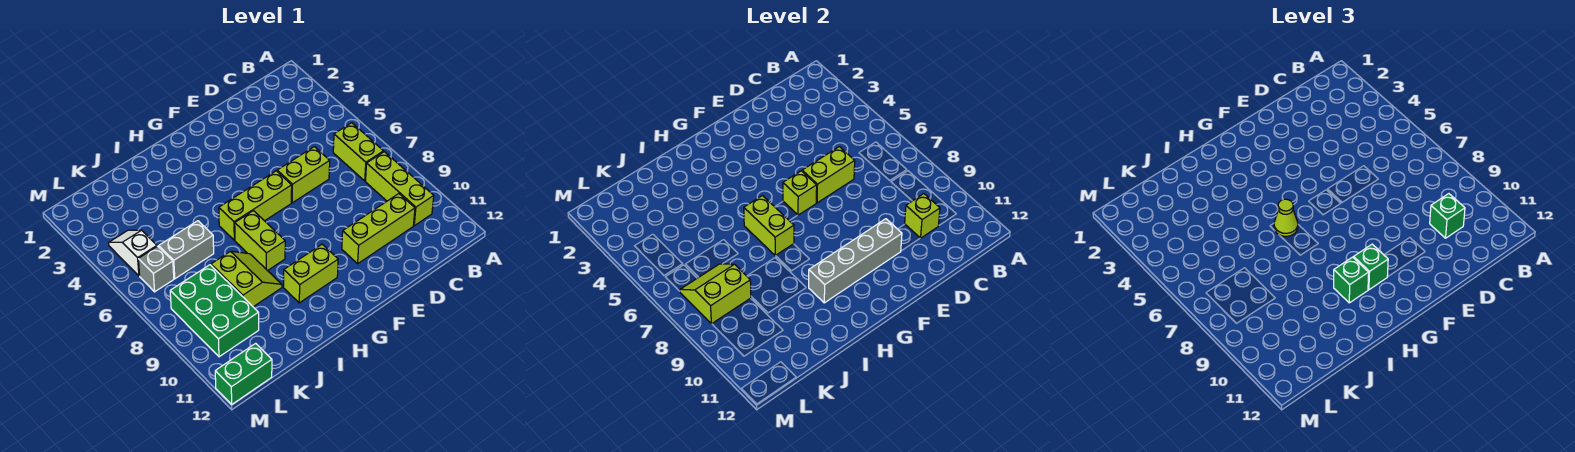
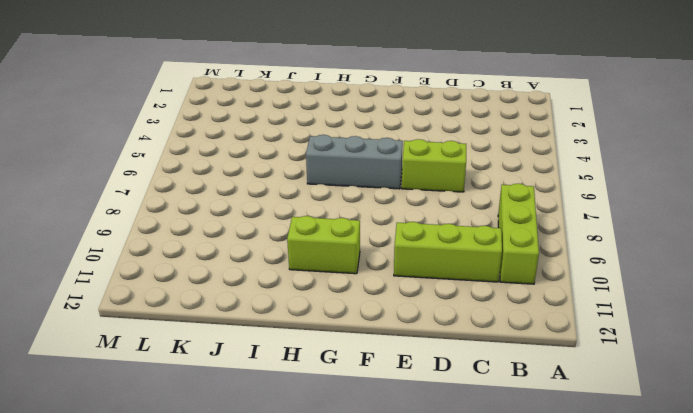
grey 1x3 brick [306,135,403,189] -> lime 1x3 brick [219,171,292,240]
none -> lime 1x2 brick [333,123,384,181]
none -> lime 1x2 brick [235,211,285,271]
none -> lime 2x2 slope [211,251,282,307]

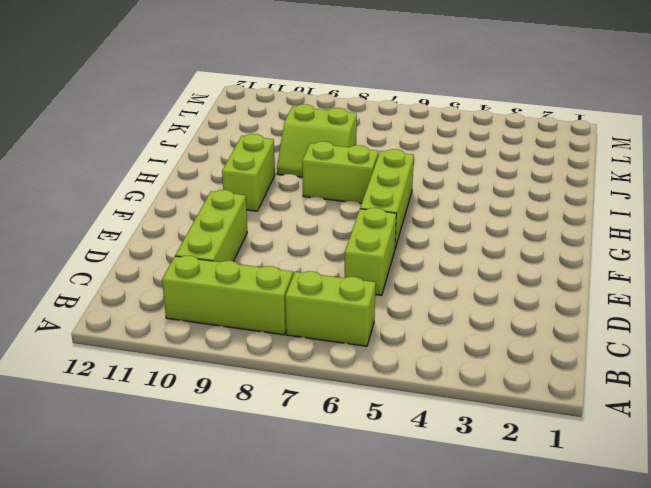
none -> grey 1x2 brick [159,221,214,279]
none -> green 2x3 brick [170,265,259,357]
none -> white 1x2 slope [109,230,157,276]

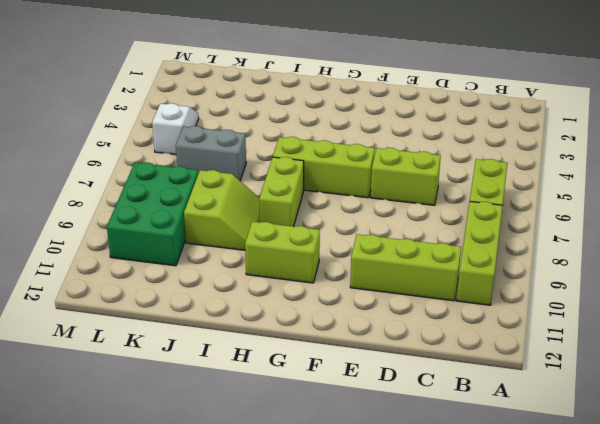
none -> grey 1x1 brick [138,246,174,292]
none -> green 1x2 brick [215,343,272,404]
none -> lime 1x1 brick [905,194,940,238]

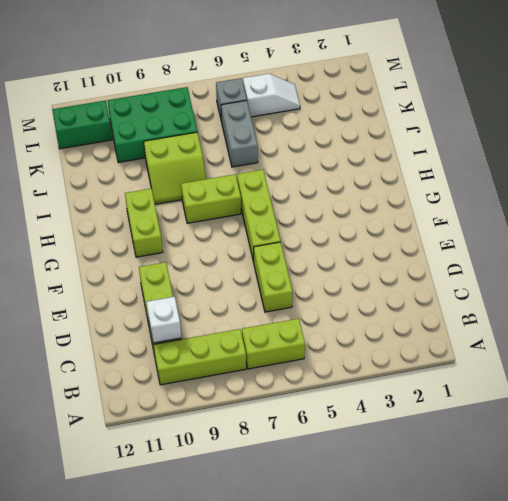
white 1x1 brick [147,297,181,343] -> lime 1x1 brick [905,194,940,238]
green 1x2 brick [52,100,112,149] -> green 1x2 brick turned to [215,343,272,404]
none -> lime 1x2 brick [802,147,855,203]
none -> grey 1x4 brick [809,219,902,303]
none -> lime 1x1 brick [783,171,817,215]

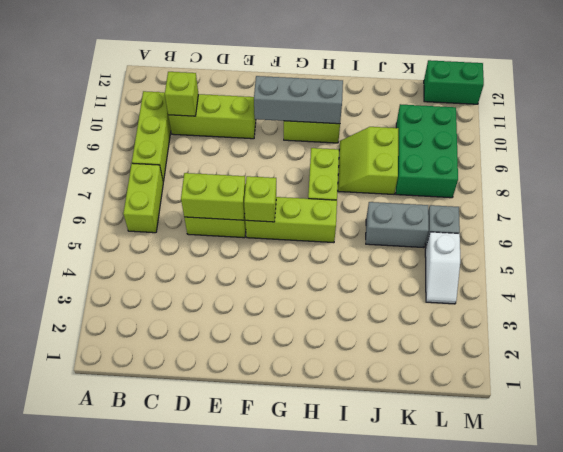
grey 1x3 brick [254,76,343,124] -> grey 1x4 brick [809,219,902,303]
none -> lime 1x2 brick [744,196,794,256]
none -> lime 2x2 slope [680,264,751,324]
none -> green 1x1 brick [1430,194,1465,238]

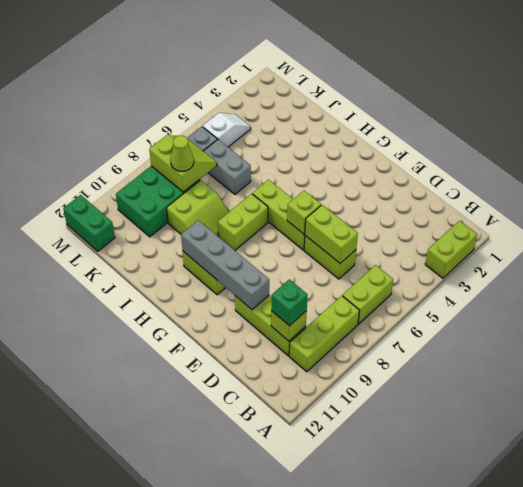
lime 1x2 brick [425,221,477,278] -> lime 1x2 brick moved to [744,196,794,256]
lime 1x1 cone [170,136,194,171] -> lime 1x1 cone moved to [1274,199,1298,236]
none -> green 1x1 brick [1354,244,1388,290]
none -> green 1x1 brick [1334,257,1369,303]

